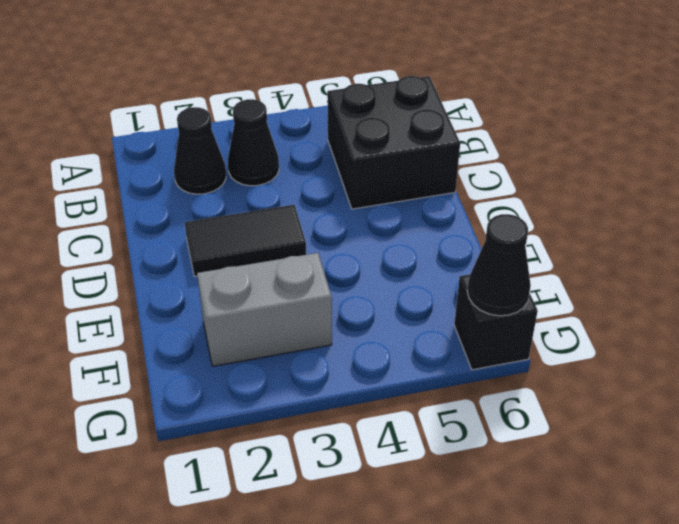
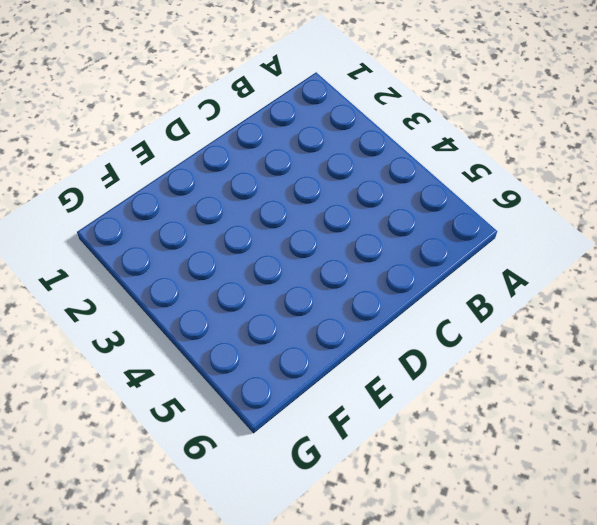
none -> black 1x1 cone [174,107,226,194]
none -> black 1x1 cone [228,99,279,186]

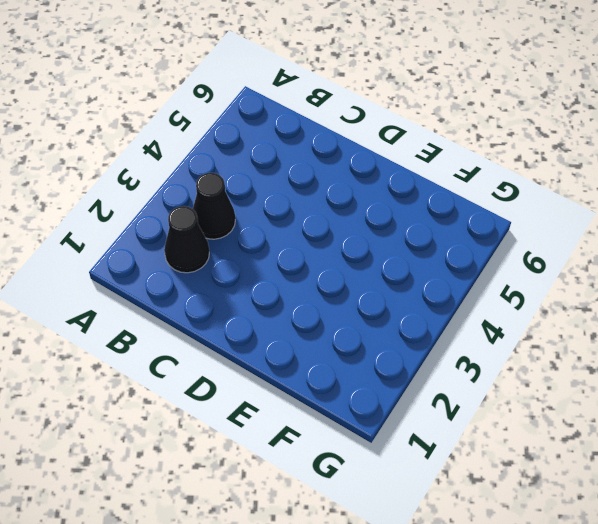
none -> black 2x2 brick [327,76,460,209]
none -> black 1x2 tile [184,205,306,276]

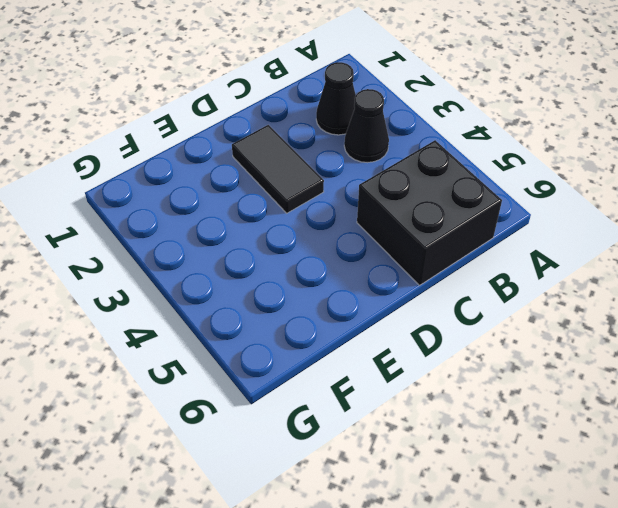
none -> grey 1x2 brick [197,253,332,366]
none -> black 1x1 brick [454,274,538,370]

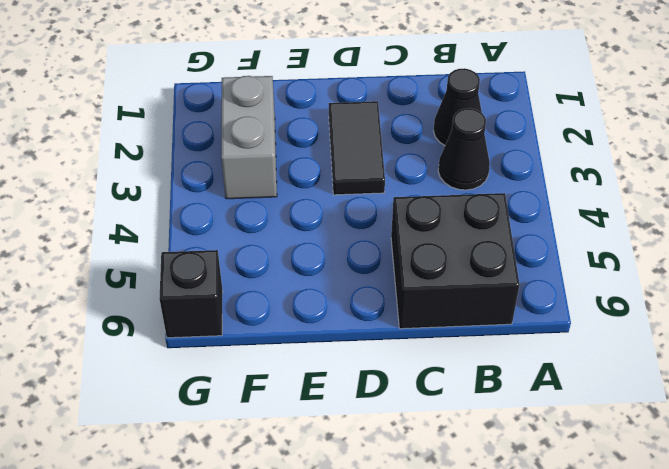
none -> black 1x1 cone [467,214,531,316]

